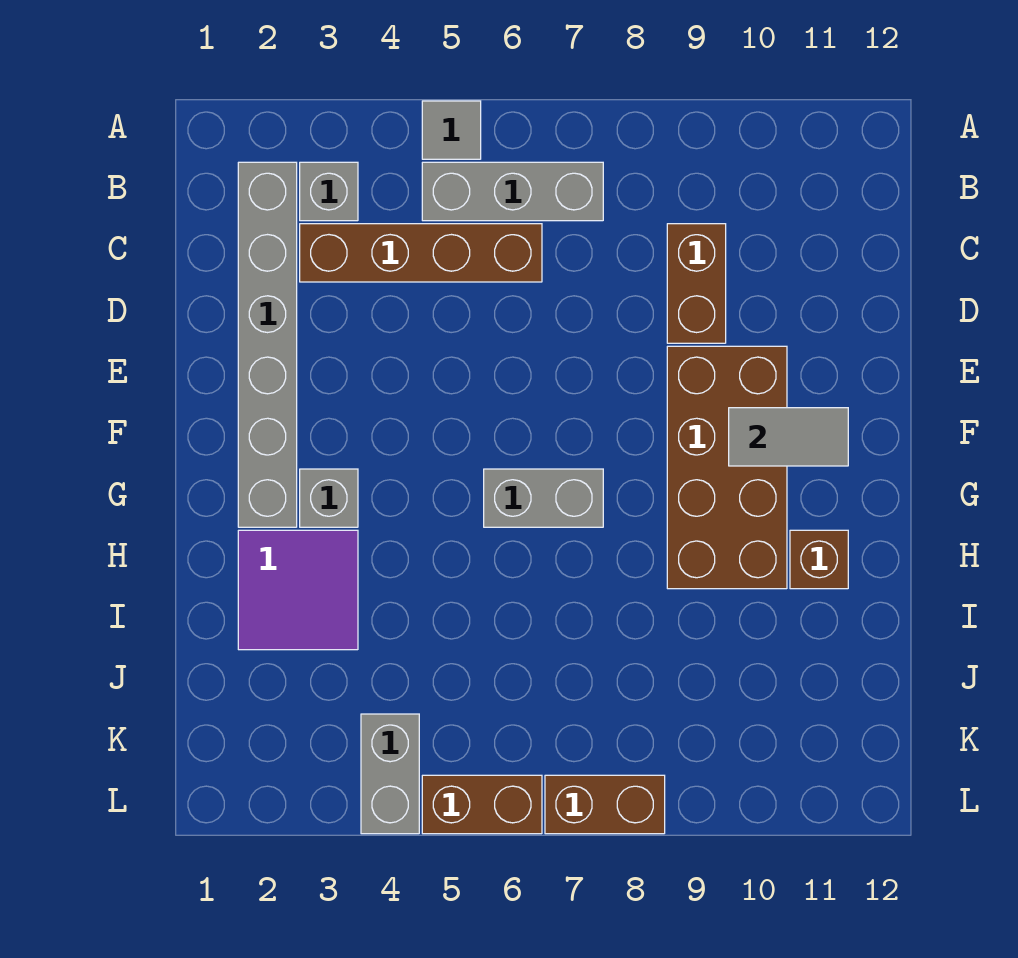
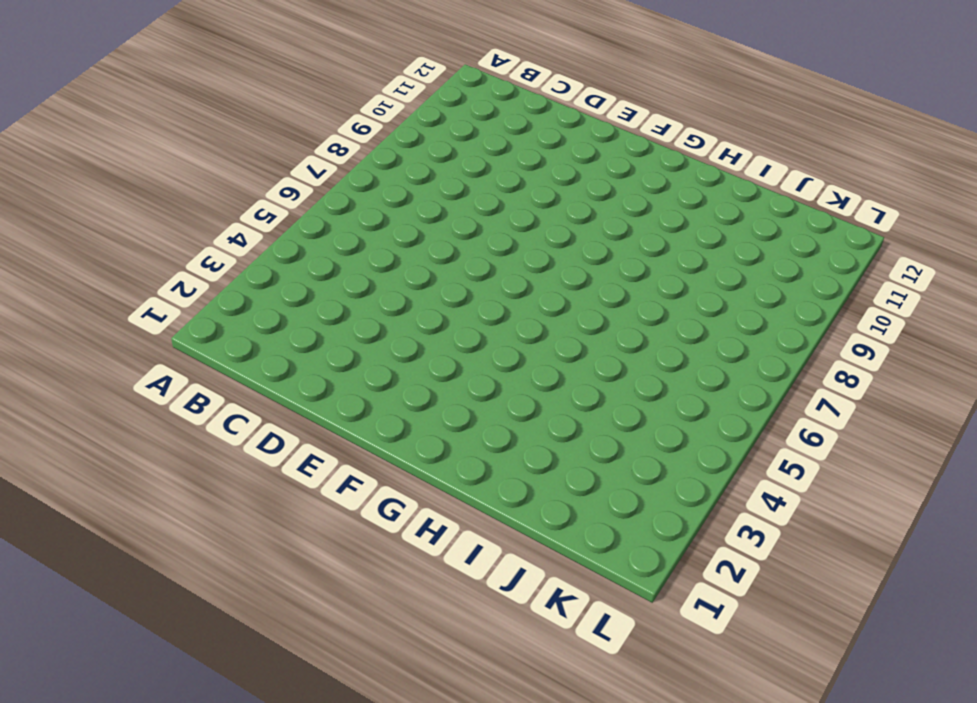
none -> grey 1x1 tile [422,101,481,159]
none -> grey 1x6 brick [238,162,297,527]
none -> grey 1x1 brick [300,162,358,221]

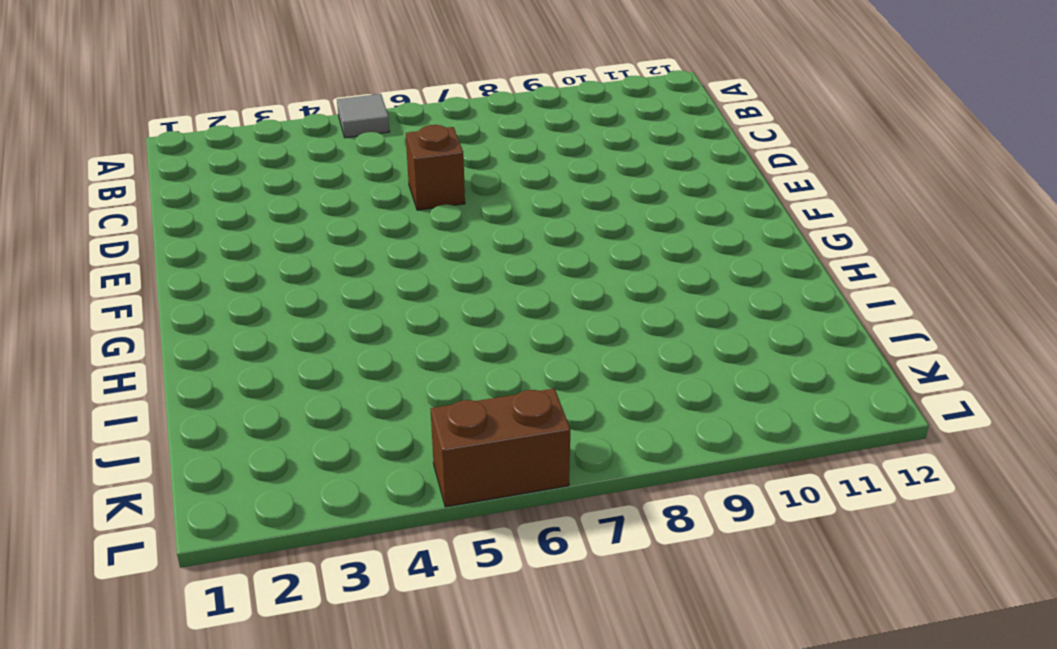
brown 1x1 brick [406,125,465,210] -> brown 1x1 brick moved to [790,530,848,589]
none -> grey 1x6 brick [238,162,297,527]
none -> grey 1x1 brick [300,162,358,221]
none -> grey 1x3 brick [422,162,603,221]

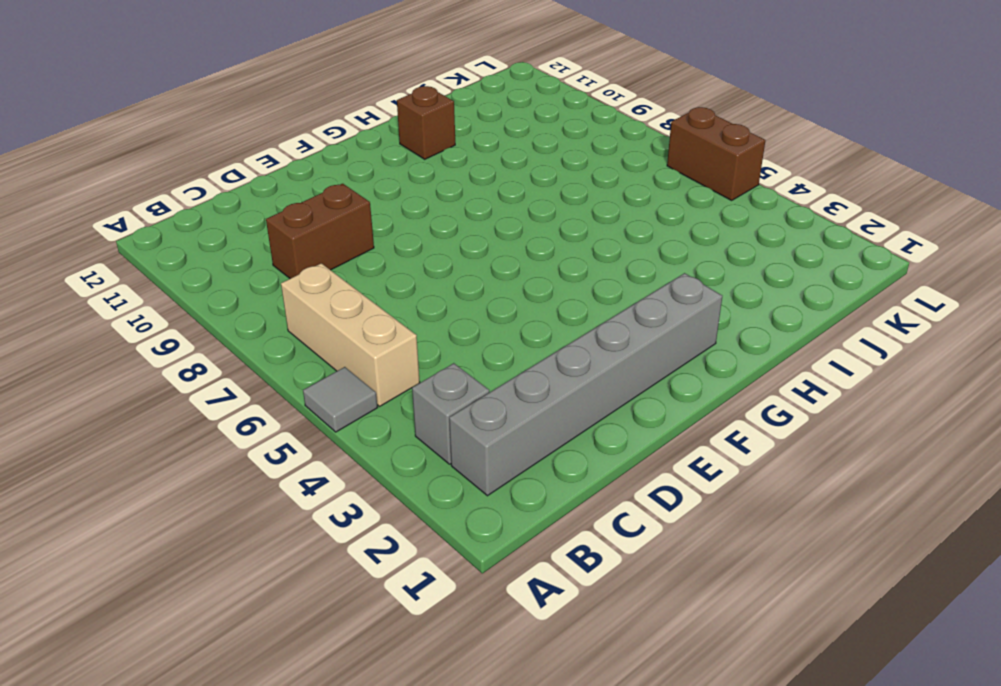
tan 1x3 brick [281,263,420,406] -> grey 1x3 brick [422,162,603,221]
none -> brown 1x4 brick [300,224,542,282]
none -> brown 2x4 brick [667,346,787,589]
none -> grey 1x1 brick [300,469,358,527]

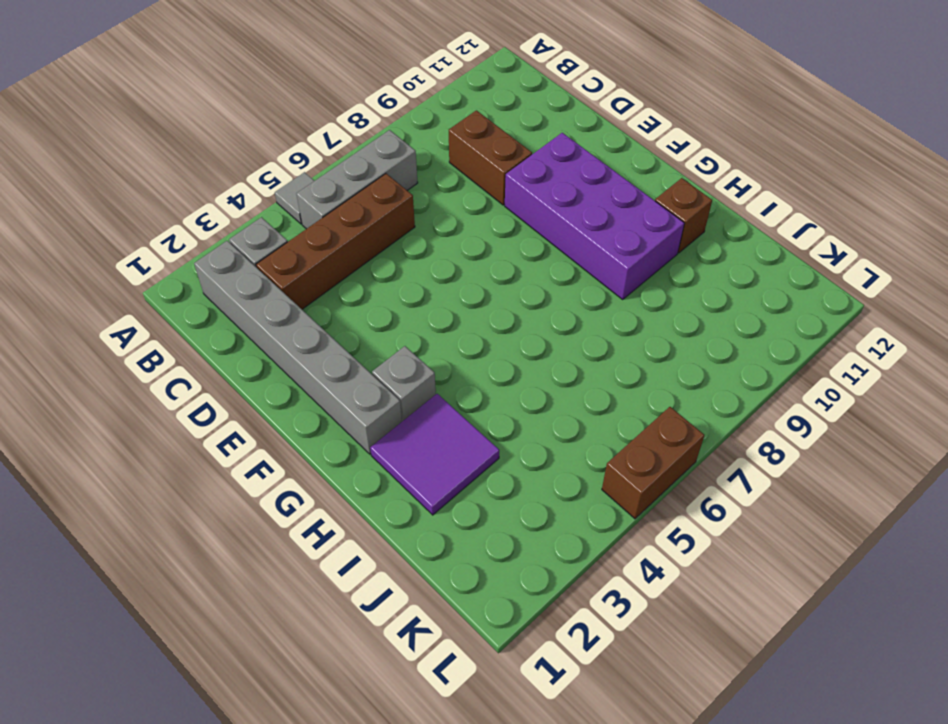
purple 2x4 brick [505,133,684,299] -> brown 2x4 brick [667,346,787,589]
none -> grey 1x2 brick [484,469,603,527]
none -> grey 1x2 brick [361,714,419,834]
none -> brown 1x2 brick [545,775,665,834]

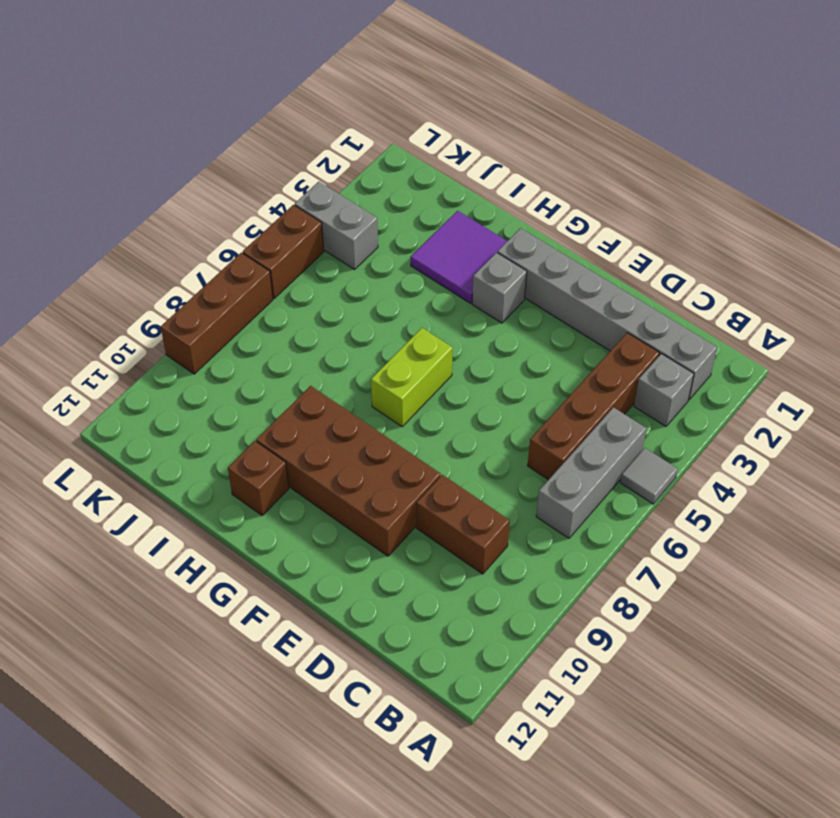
lime 1x2 brick [371,328,453,427] -> grey 1x2 brick [484,469,603,527]
brown 1x3 brick [161,253,273,374] -> brown 1x2 brick [545,775,665,834]
none -> grey 1x2 tile [729,408,848,466]

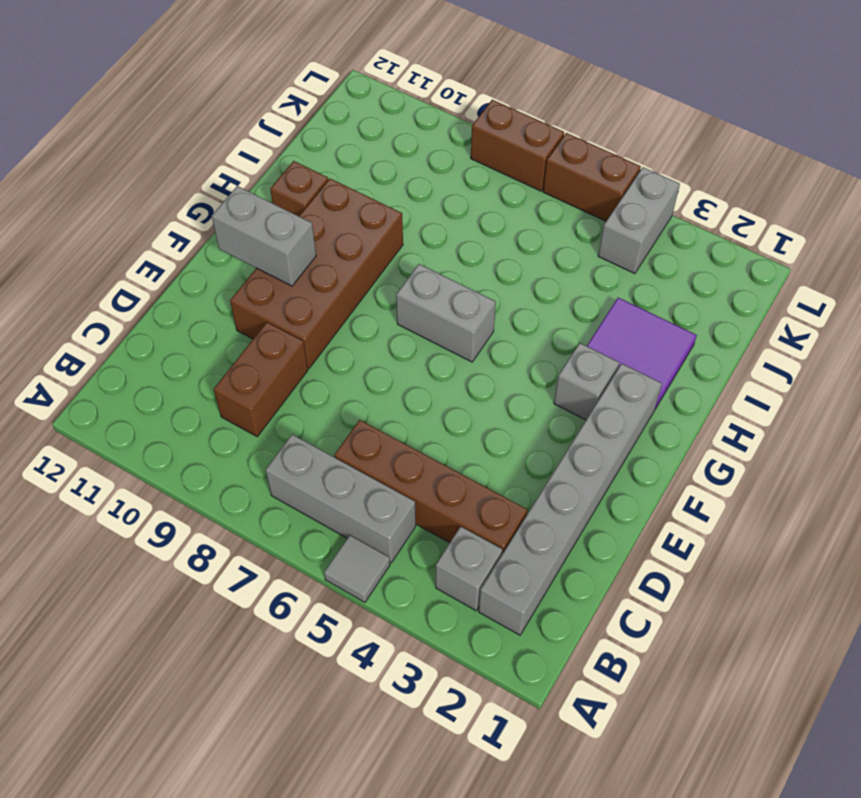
grey 1x2 brick [212,186,316,286] -> grey 1x2 tile [729,408,848,466]

